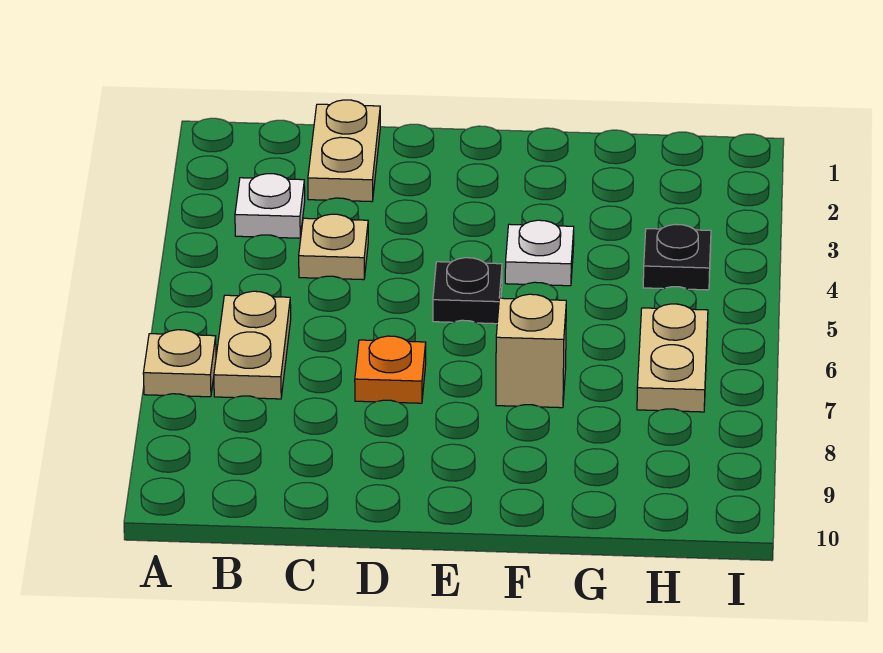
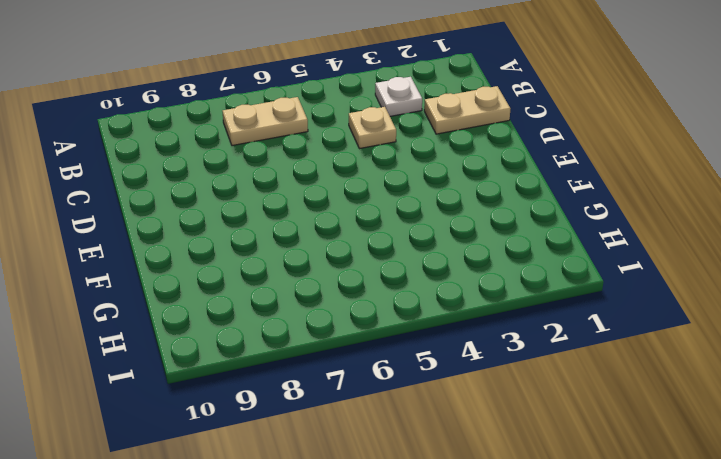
none -> tan 1x1 plate [143,330,216,397]
none -> orange 1x1 plate [355,336,426,403]

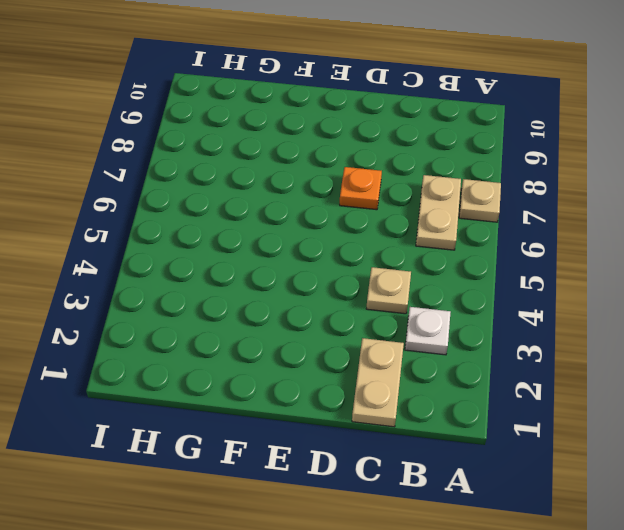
none -> black 1x1 plate [433,258,502,324]
none -> white 1x1 plate [505,220,574,286]

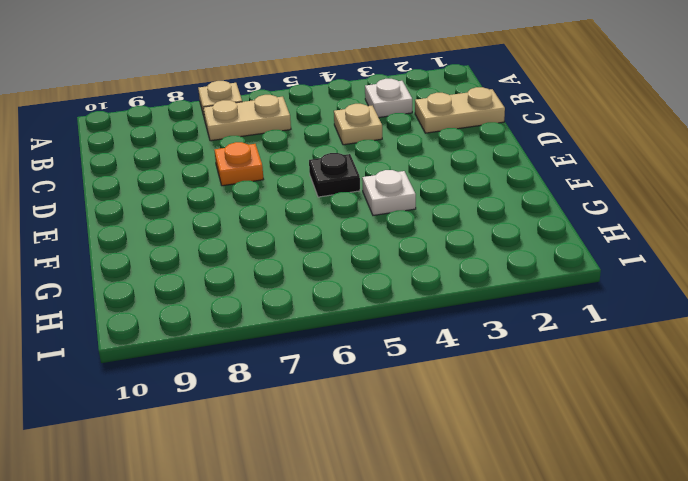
none -> tan 1x1 brick [496,294,566,408]
none -> black 1x1 plate [643,224,711,290]

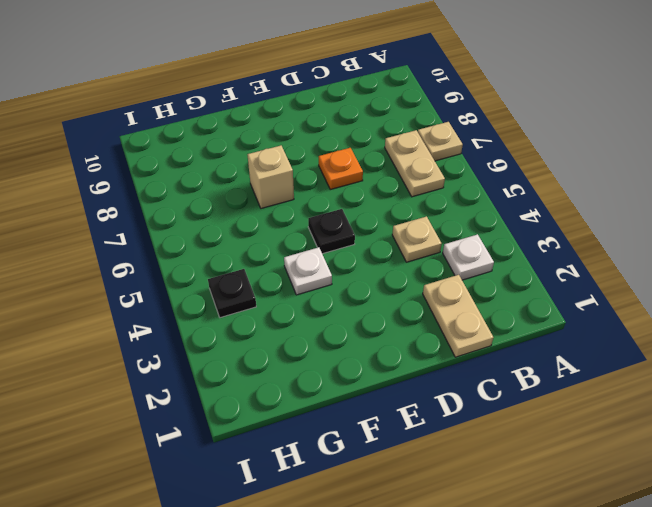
none -> tan 1x2 plate [637,304,708,412]

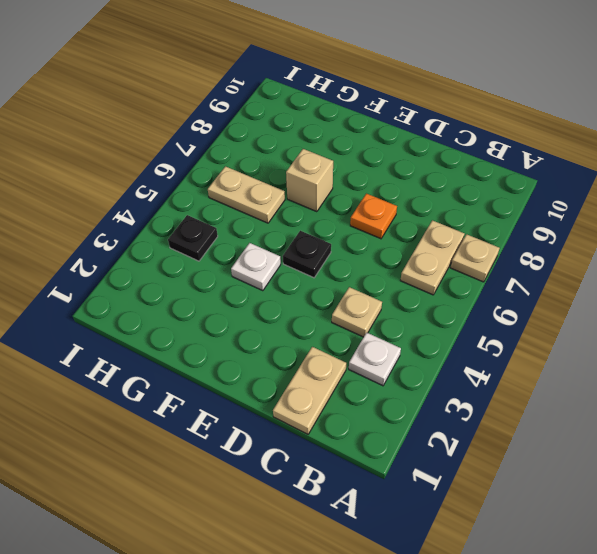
tan 1x2 plate [208,166,285,223] -> tan 1x2 plate turned to [637,304,708,412]

